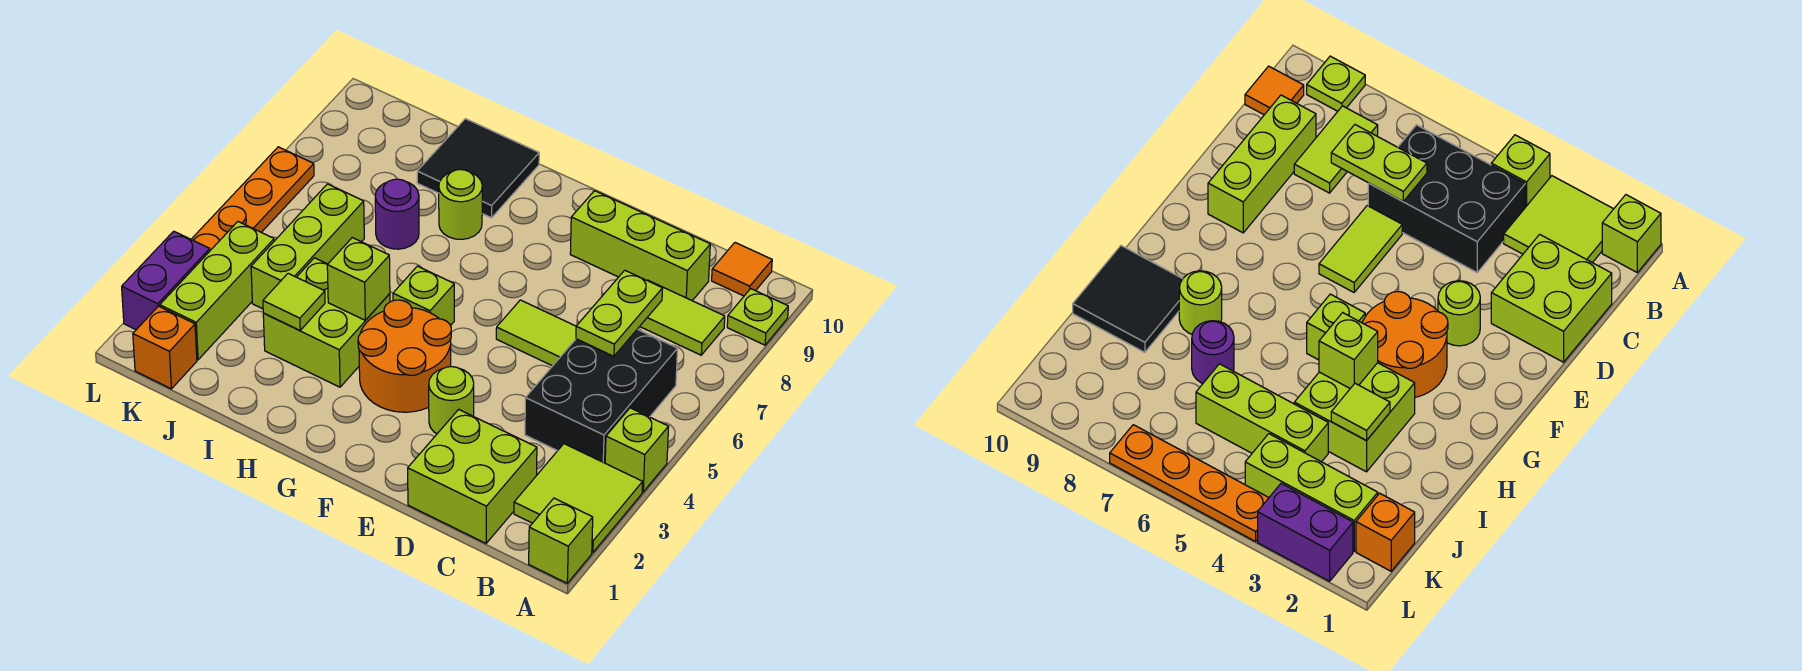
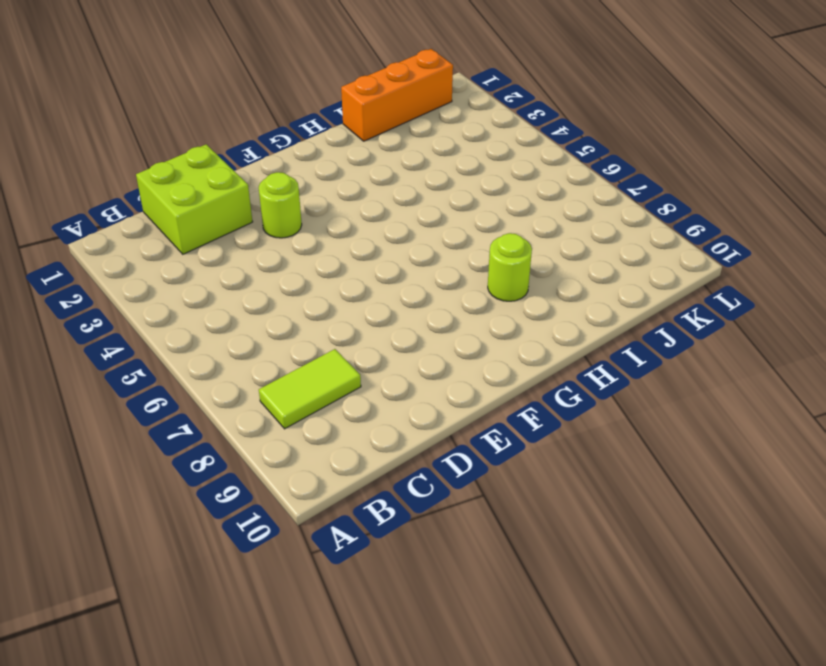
orange 1x3 brick [341,49,453,141] -> orange 1x1 brick [133,306,197,389]
none -> lime 1x1 brick [529,498,593,583]
none -> lime 2x2 tile [514,444,643,553]
none -> lime 1x1 brick [605,408,669,492]

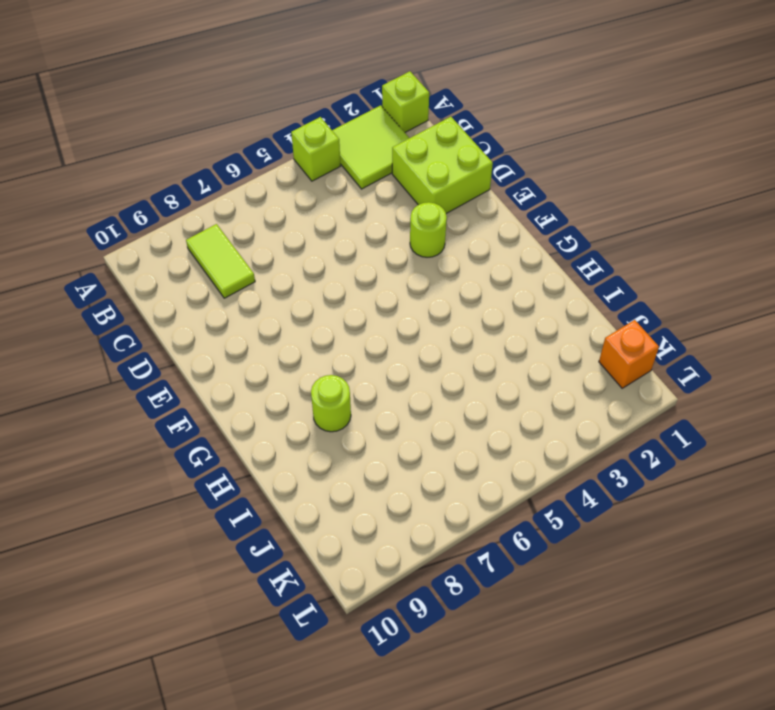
none -> lime 1x1 plate [727,289,788,345]
none -> black 2x3 brick [525,329,678,463]
none -> orange 1x1 tile [712,243,772,296]

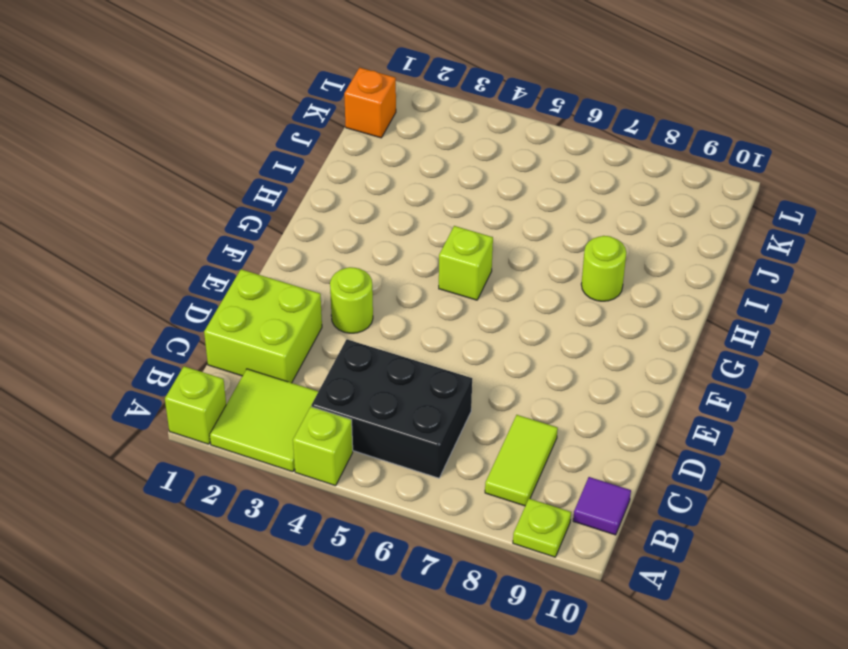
purple 1x1 tile [573,477,631,535] -> orange 1x1 tile [712,243,772,296]
none -> lime 1x3 brick [570,191,710,300]
none -> lime 1x2 tile [496,300,576,366]
none -> orange 2x2 round brick [358,300,451,412]

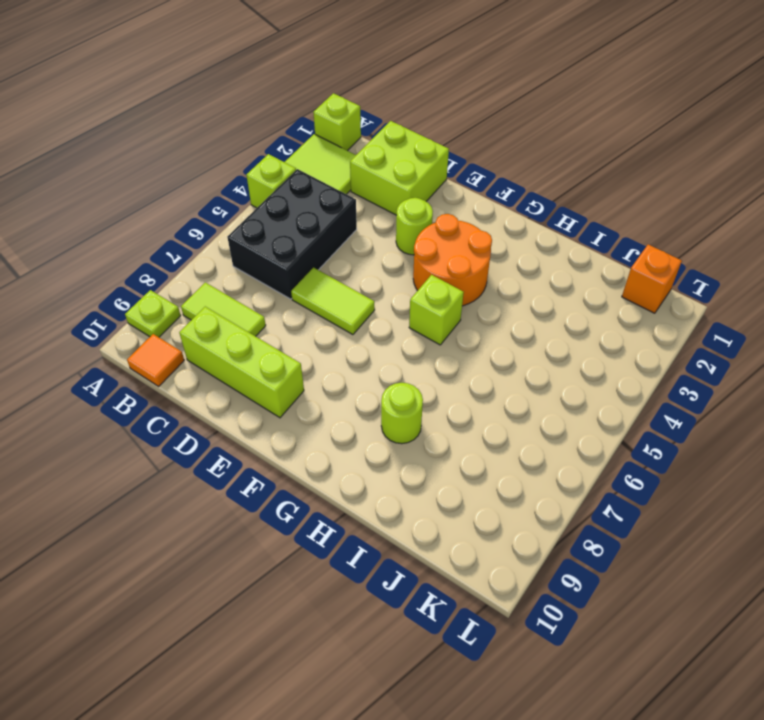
none -> lime 2x2 brick [263,258,390,387]
none -> black 2x2 tile [417,119,539,218]
none -> purple 1x1 round brick [375,179,419,249]

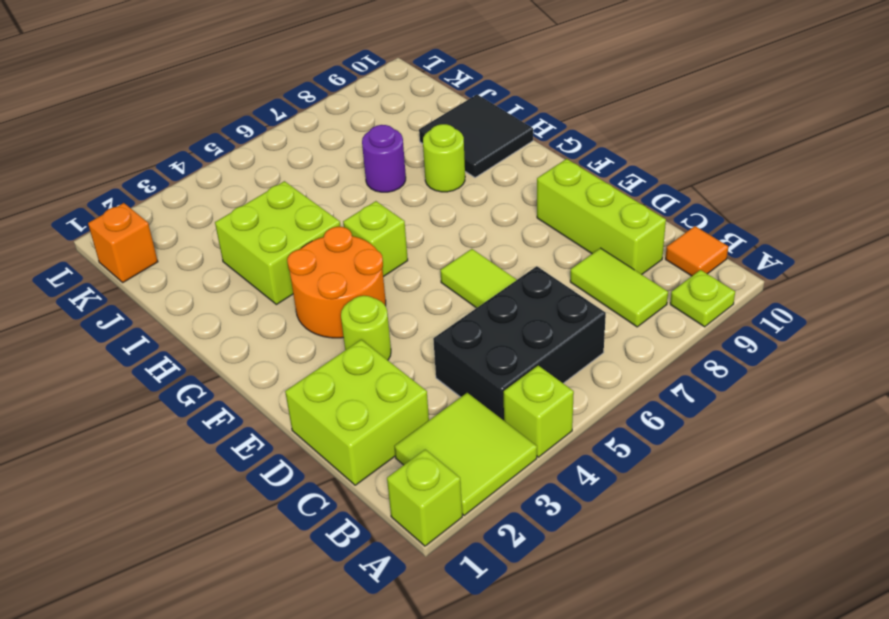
none -> lime 1x3 brick [251,184,364,309]
none -> lime 1x3 brick [160,222,274,360]
none -> purple 1x2 brick [122,231,210,330]

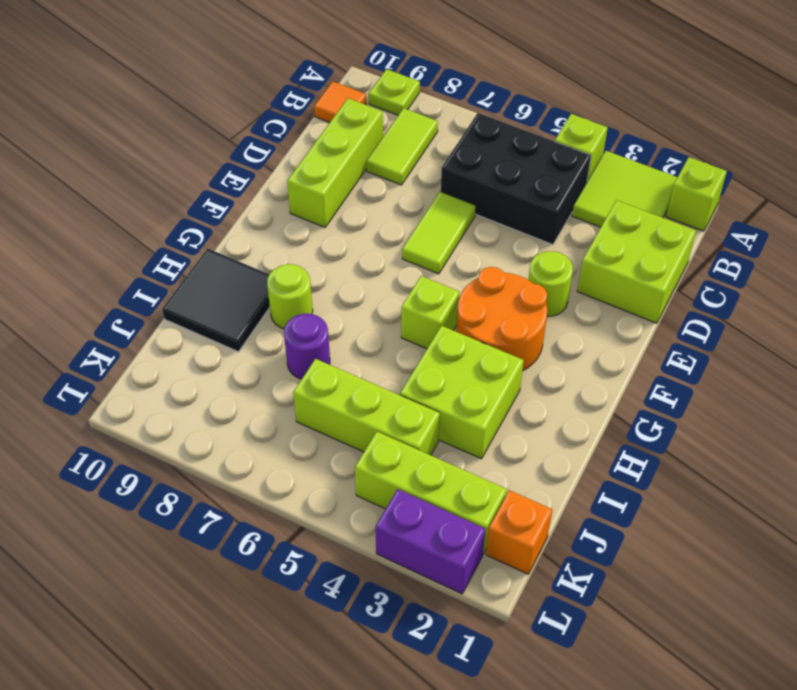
none -> orange 1x4 plate [191,147,314,250]
none -> lime 1x2 plate [576,270,663,356]
none -> lime 1x1 brick [327,238,390,320]

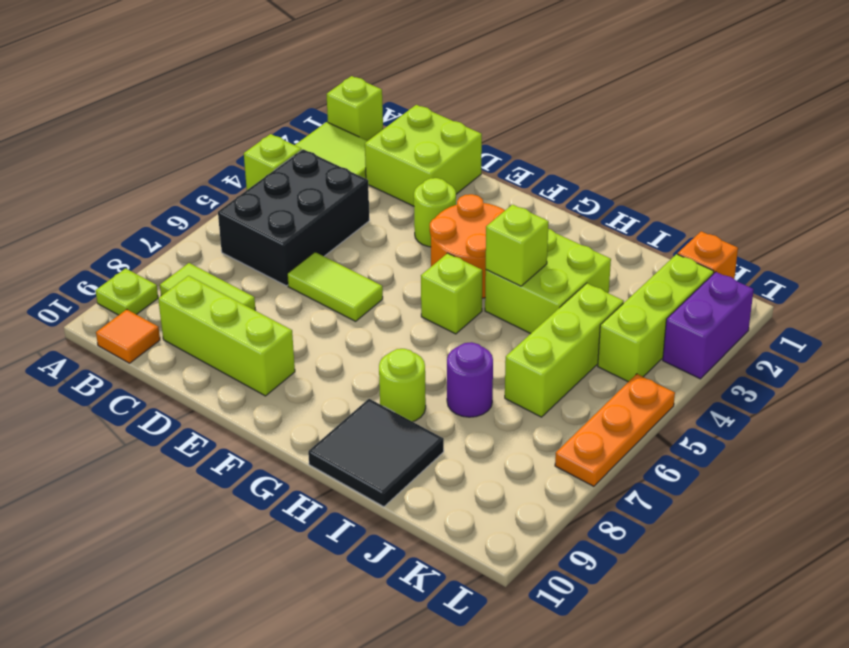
orange 1x3 plate [555,374,675,486] -> orange 1x4 plate [191,147,314,250]
none -> lime 1x2 plate [576,270,663,356]
none -> lime 1x1 tile [263,274,325,330]

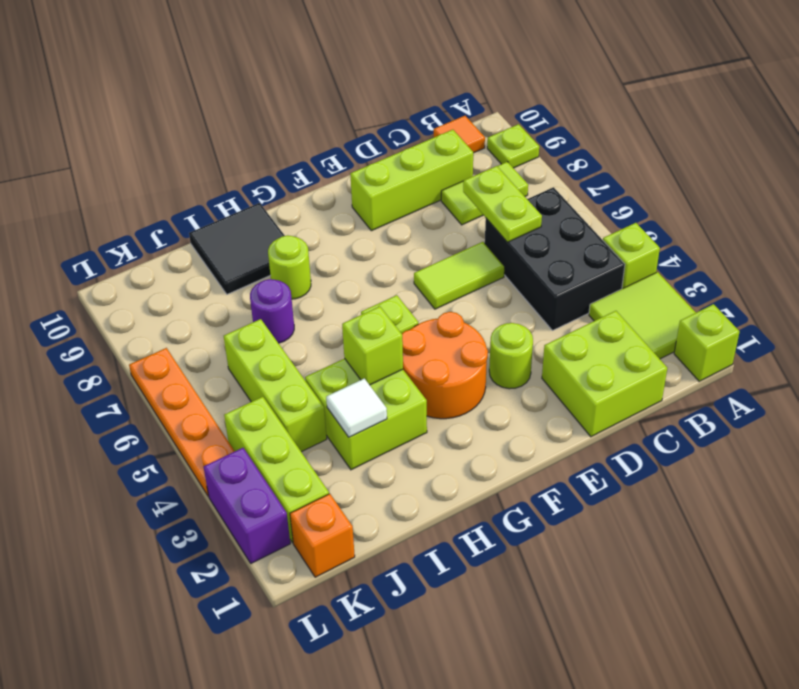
white 1x1 tile [326,378,387,437] -> lime 1x1 tile [263,274,325,330]

